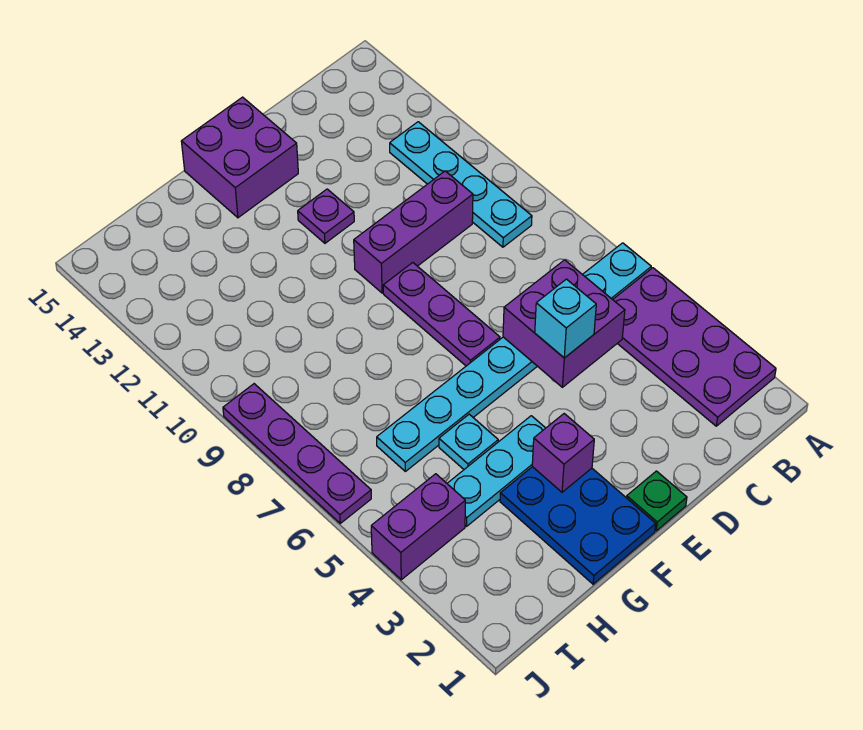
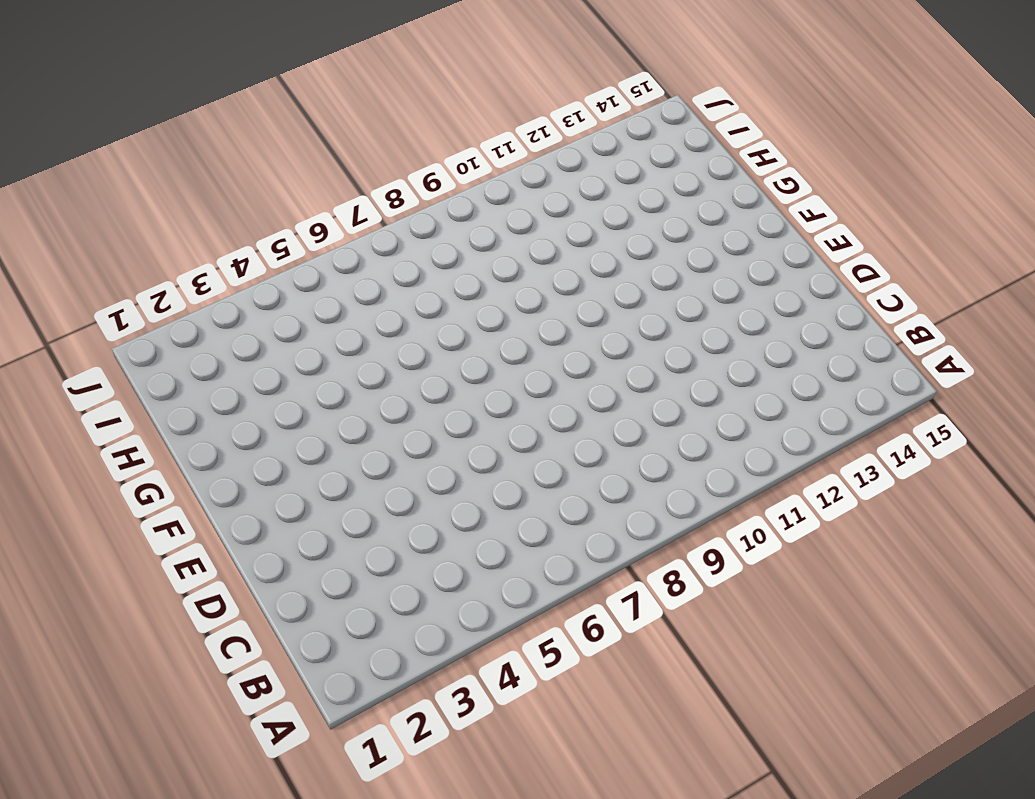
none -> purple 2x4 plate [613,268,776,426]
none -> cyan 1x8 plate [377,243,651,471]
none -> cyan 1x4 plate [390,122,532,247]

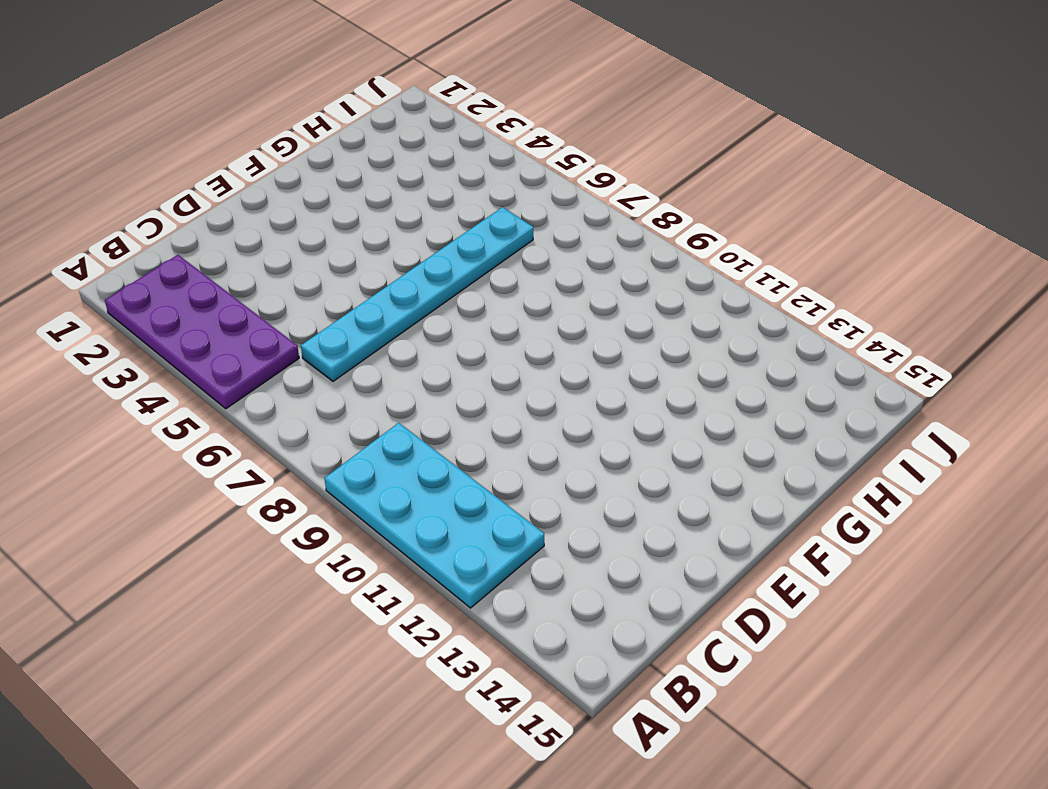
cyan 2x4 plate [324,423,544,608] -> cyan 1x4 plate [390,122,532,247]
cyan 1x6 plate [301,207,533,381] -> cyan 1x8 plate [377,243,651,471]
none -> purple 1x3 brick [354,171,473,293]
none -> green 1x1 plate [627,471,687,531]
none -> purple 1x3 plate [383,263,500,366]

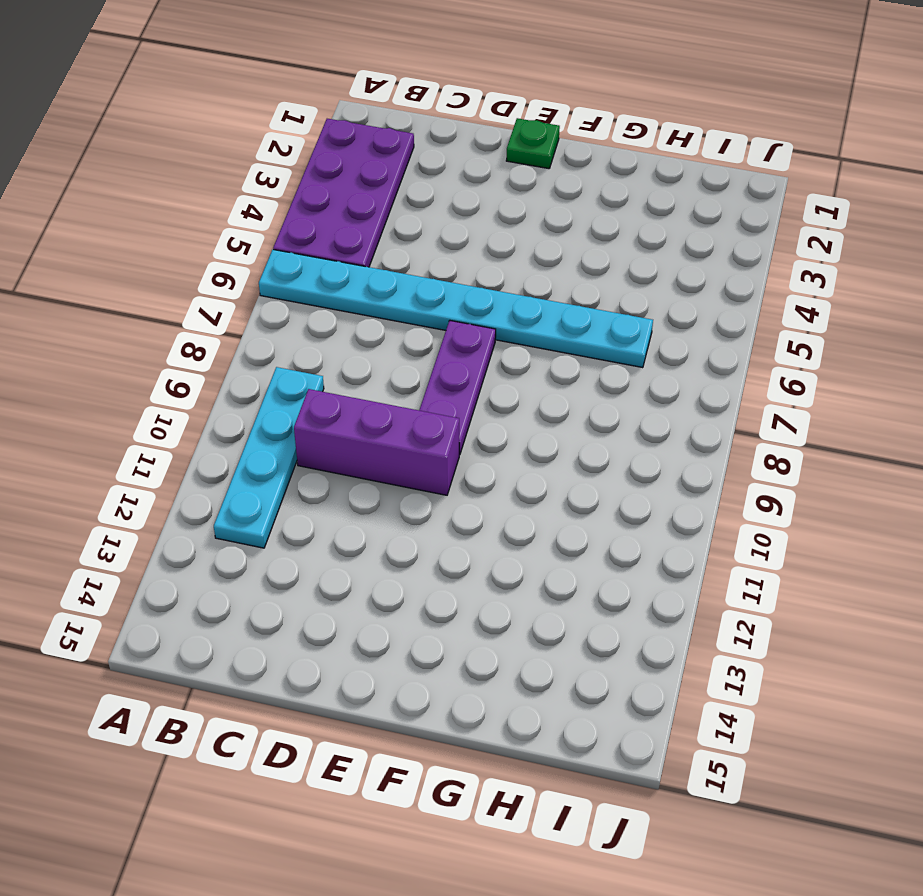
none -> purple 1x1 plate [298,189,354,243]
none -> purple 2x2 brick [181,97,298,218]
none -> blue 2x3 plate [500,467,656,584]

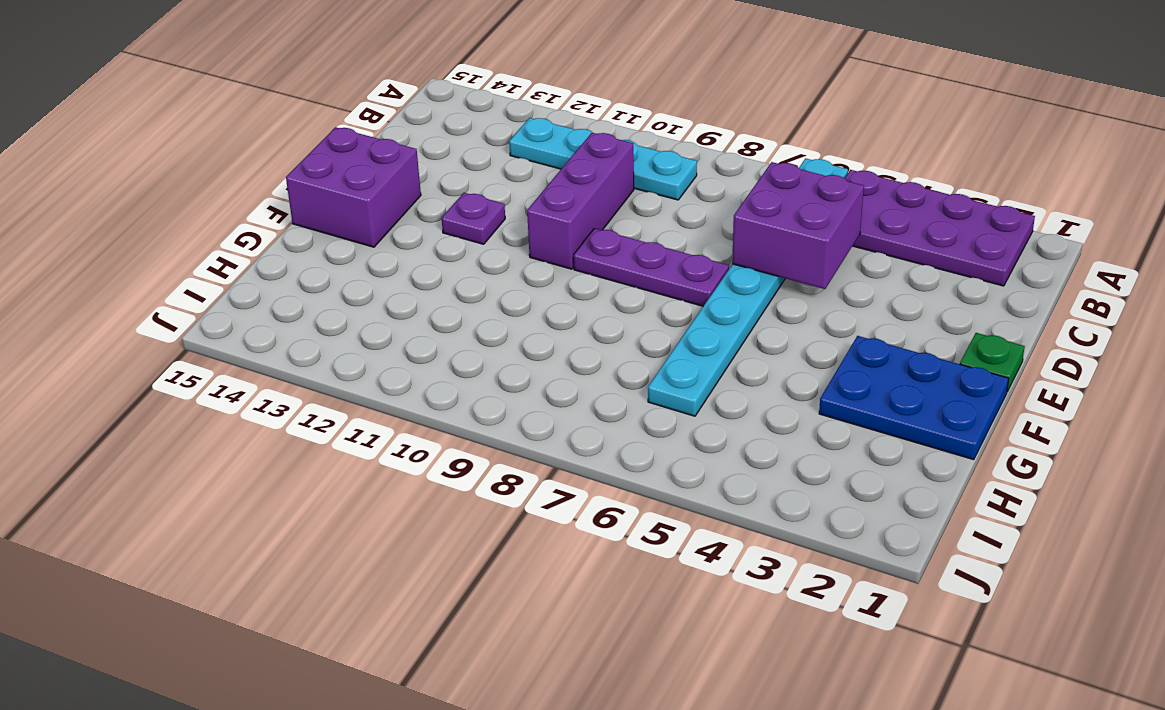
none -> cyan 1x3 plate [447,416,545,526]
none -> cyan 1x1 plate [439,414,498,469]
none -> purple 1x2 brick [371,474,465,580]

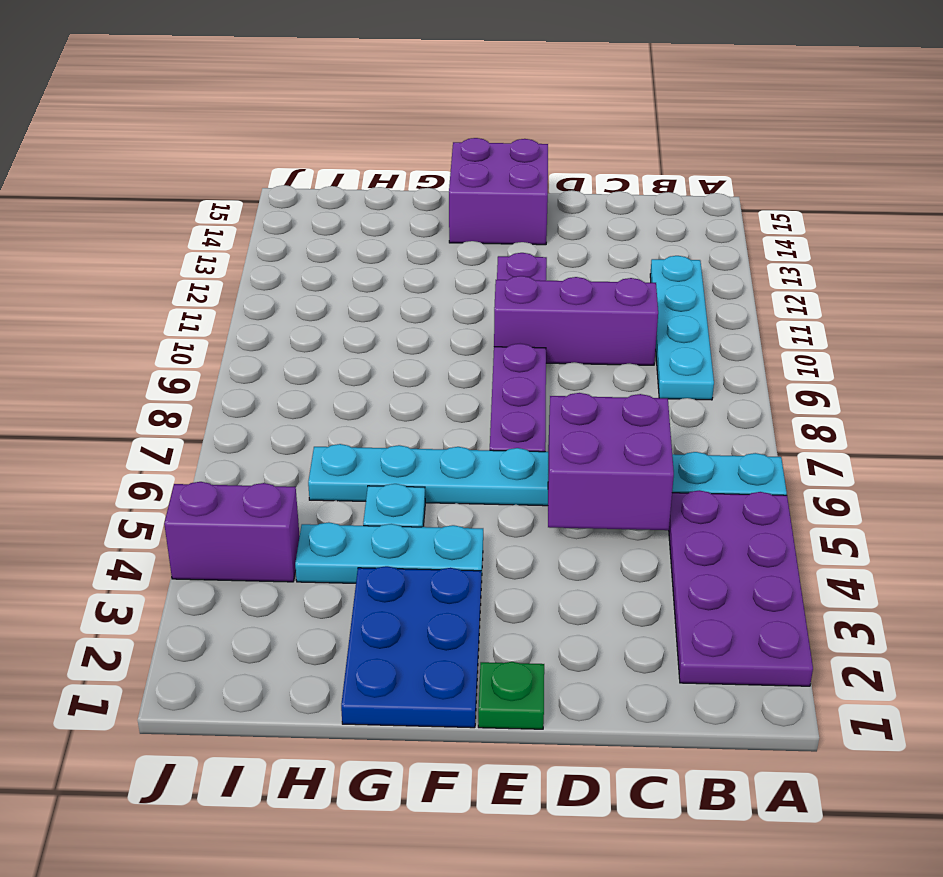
none -> purple 1x4 plate [223,384,371,523]
none -> purple 1x1 brick [532,414,594,492]
none -> cyan 1x1 brick [535,279,596,358]

